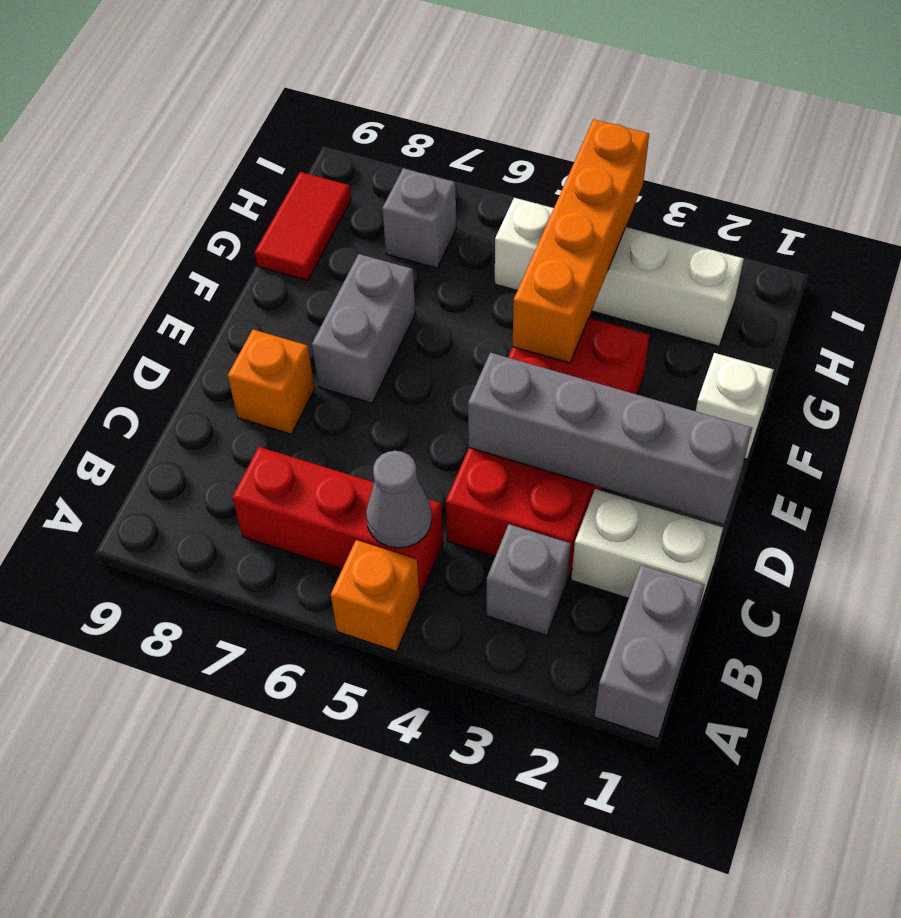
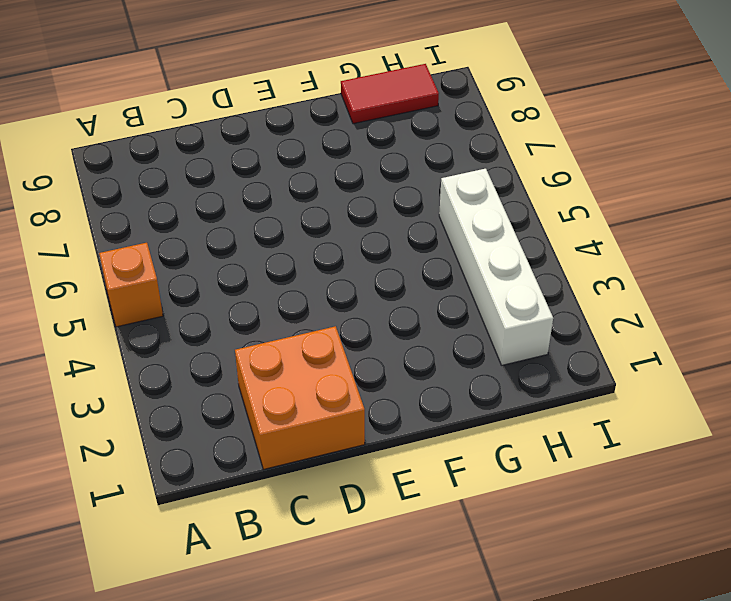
orange 2x2 brick [235,326,365,469] -> white 1x2 brick [571,489,723,615]
none -> grey 1x2 brick [594,565,705,738]
none -> grey 1x1 brick [487,524,571,635]
none -> red 1x3 brick [232,447,443,595]

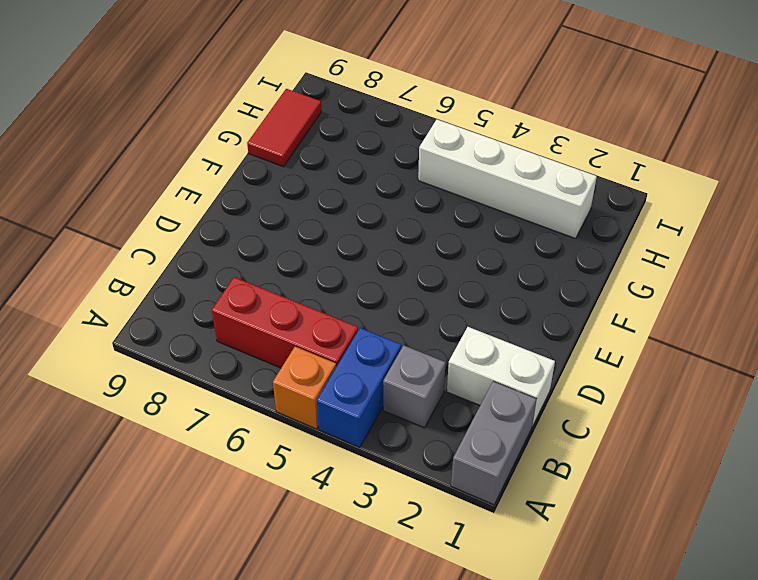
blue 1x2 brick [317,328,401,447] -> none
none -> red 2x4 brick [446,318,649,579]
none -> orange 1x1 brick [228,330,315,434]
none -> grey 1x2 brick [312,254,415,403]

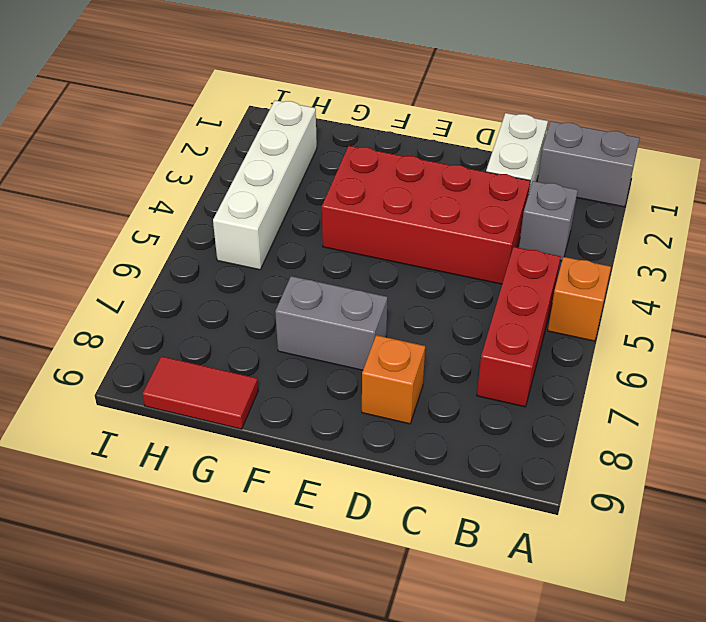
none -> white 1x1 brick [696,353,774,459]
none -> grey 1x1 brick [382,168,457,268]
none -> grey 1x1 cone [366,451,432,548]

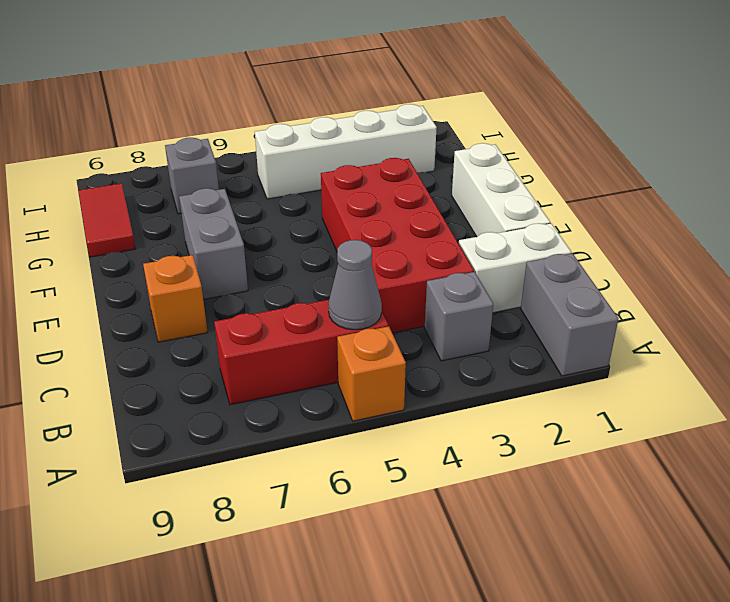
white 1x3 brick [452,143,550,237] -> white 1x1 brick [696,353,774,459]
none -> grey 1x4 brick [468,353,752,524]
none -> orange 1x4 brick [512,119,649,363]

